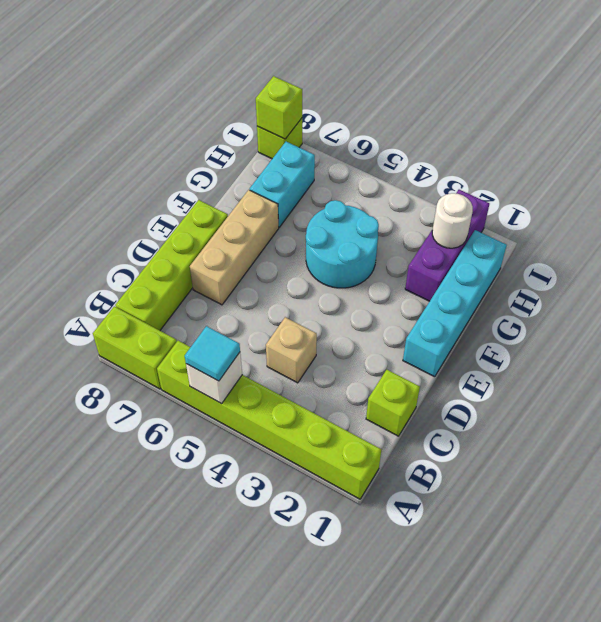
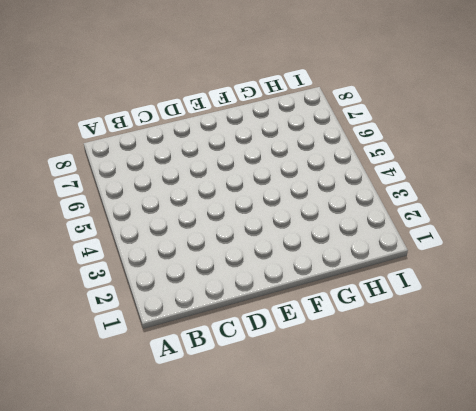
none -> lime 1x6 brick [157,341,381,499]
none -> lime 1x2 brick [93,306,177,389]
none -> lime 1x4 brick [115,200,228,330]

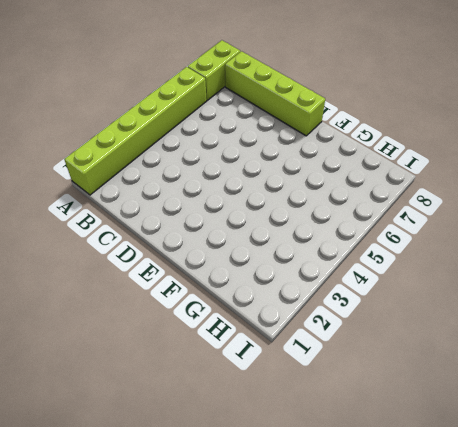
none -> lime 1x1 brick [366,370,420,436]
none -> tan 1x1 brick [266,317,317,383]
none -> tan 1x3 brick [190,190,279,305]

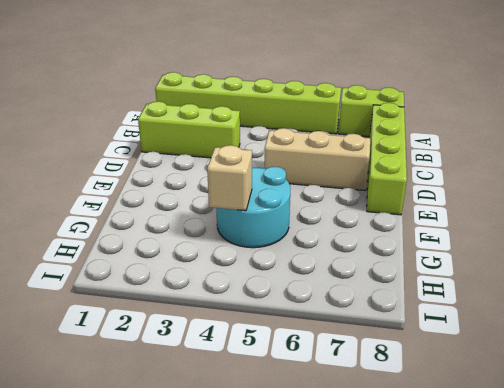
lime 1x3 brick [138,101,240,158] -> lime 1x1 brick [366,370,420,436]
tan 1x3 brick [264,128,370,190] -> tan 1x3 brick turned to [190,190,279,305]
tan 1x1 brick [207,145,252,211] -> tan 1x1 brick moved to [266,317,317,383]
none -> cyan 1x4 brick [403,230,506,377]
none -> purple 1x3 brick [405,190,489,301]
none -> cyan 1x2 brick [250,142,315,227]

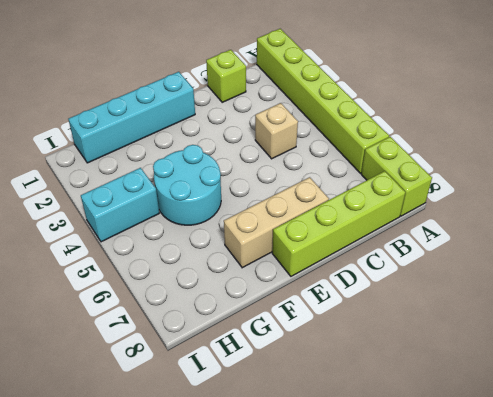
cyan 1x2 brick [81,168,159,242] -> cyan 1x2 brick moved to [250,142,315,227]
none -> purple 1x3 brick [405,190,489,301]
none -> lime 1x1 brick [257,118,302,159]
none -> white 1x1 brick [186,353,242,404]

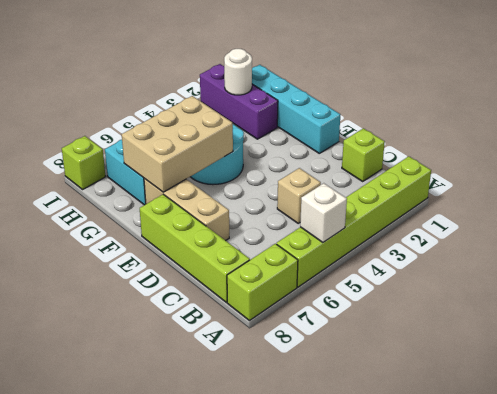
tan 2x3 brick [122,96,233,192] -> none
none -> lime 1x1 brick [256,76,302,139]
none -> cyan 1x1 tile [185,326,240,381]

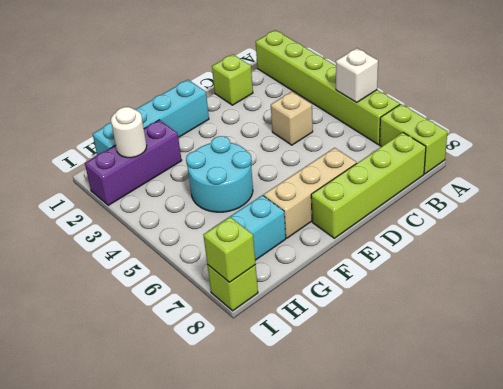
none -> cyan 1x1 tile [185,326,240,381]

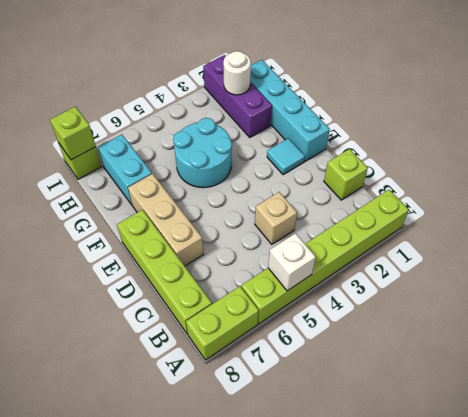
cyan 1x1 tile [267,138,305,175] -> cyan 1x1 tile moved to [185,326,240,381]

